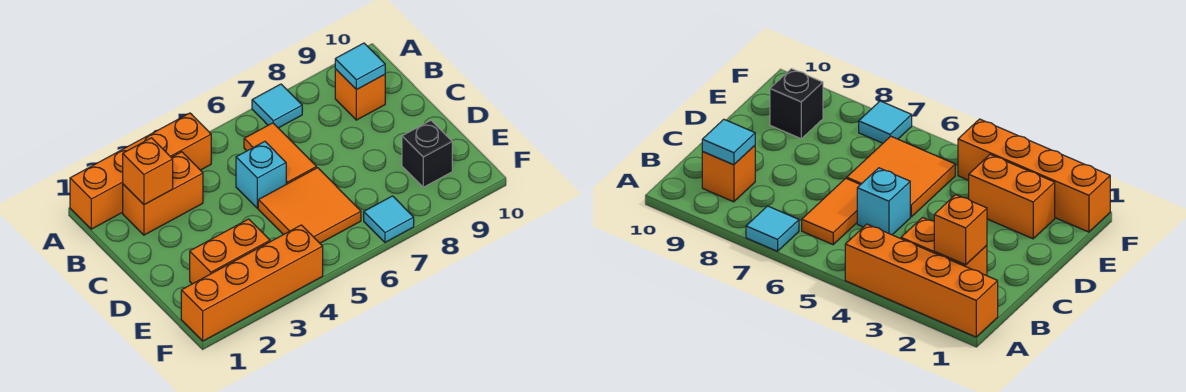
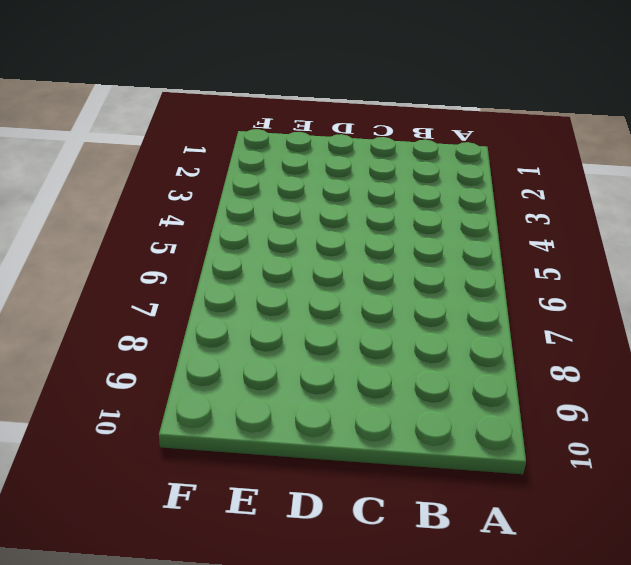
none -> orange 1x4 brick [70,113,211,229]
none -> cyan 1x1 tile [252,84,302,128]
none -> orange 1x2 brick [123,152,203,235]

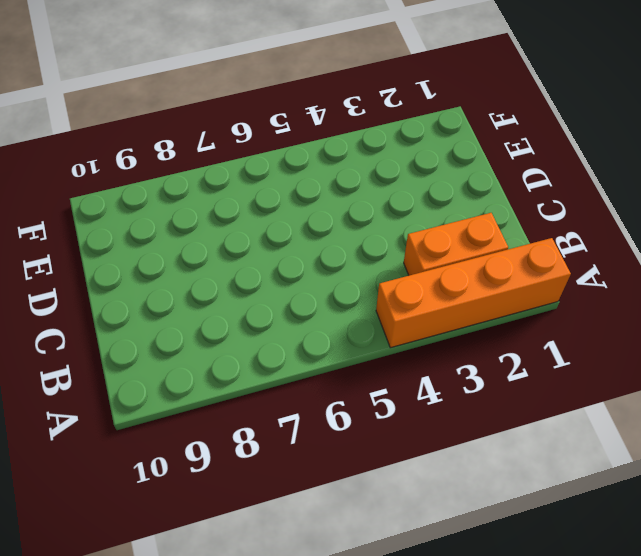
none -> cyan 1x1 tile [252,84,302,128]
none -> orange 1x2 tile [244,123,317,184]
none -> orange 1x1 brick [335,69,385,120]

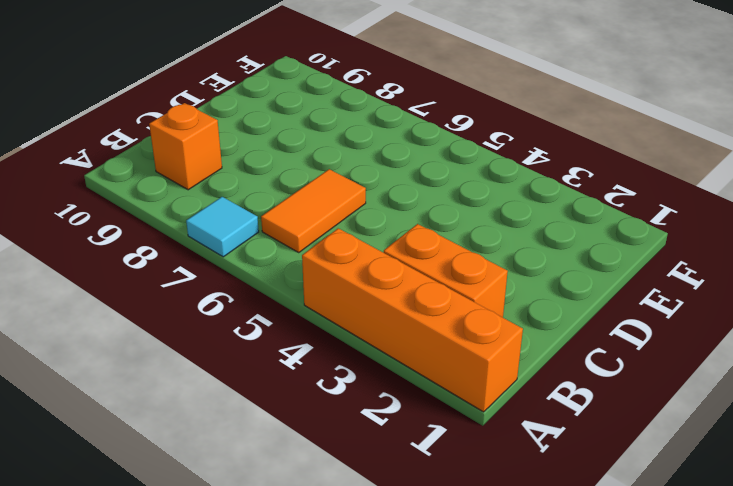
none -> cyan 1x1 brick [236,141,286,208]
none -> orange 2x2 tile [258,168,361,243]
none -> orange 1x2 brick [190,219,270,284]

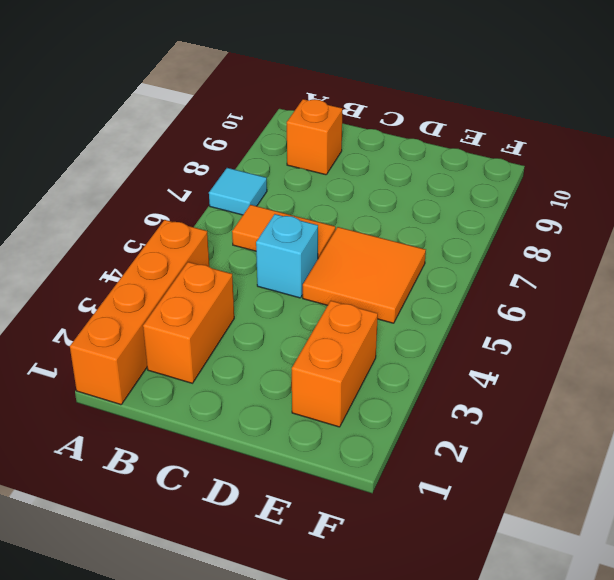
none -> black 1x1 brick [402,120,452,187]
none -> orange 1x4 brick [181,225,323,341]
none -> cyan 1x1 tile [364,196,414,242]

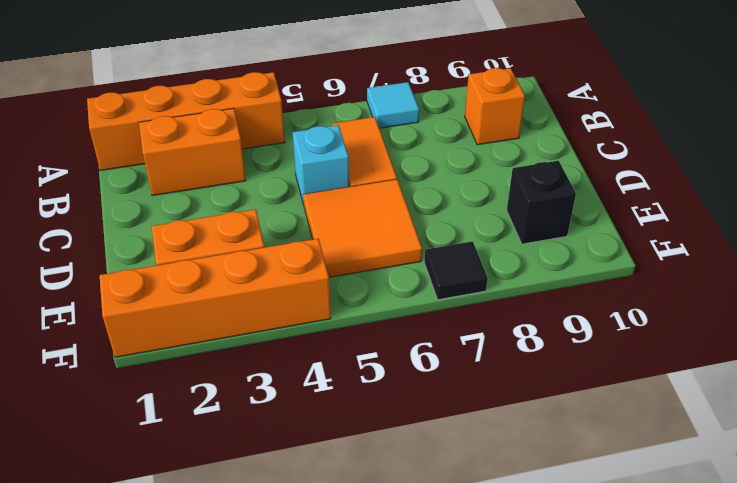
black 1x1 tile [424,241,488,300] -> cyan 1x1 tile [364,196,414,242]
none -> orange 1x1 brick [123,138,173,205]
none -> cyan 1x1 tile [335,43,385,90]

